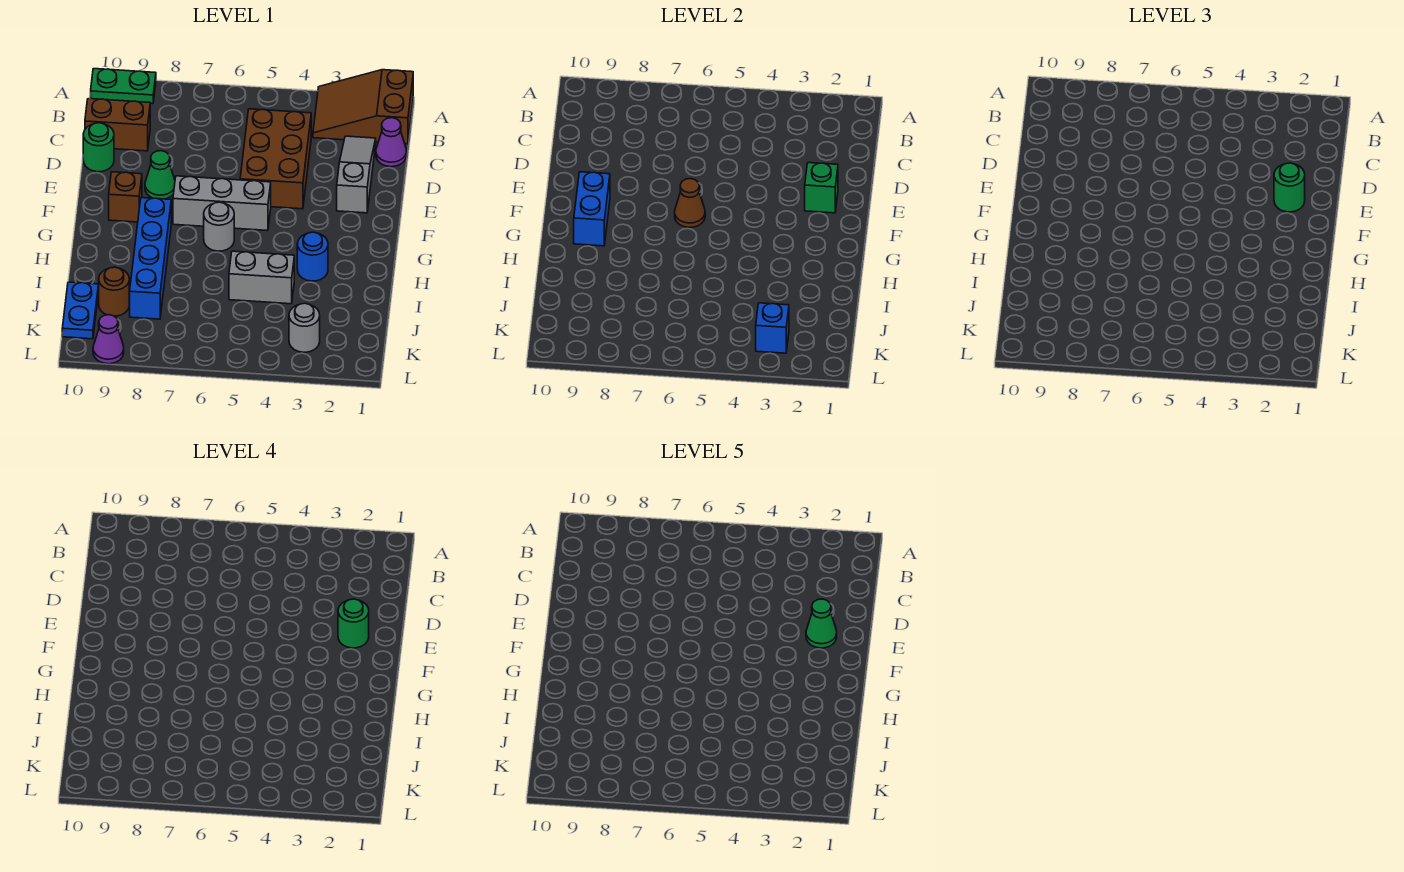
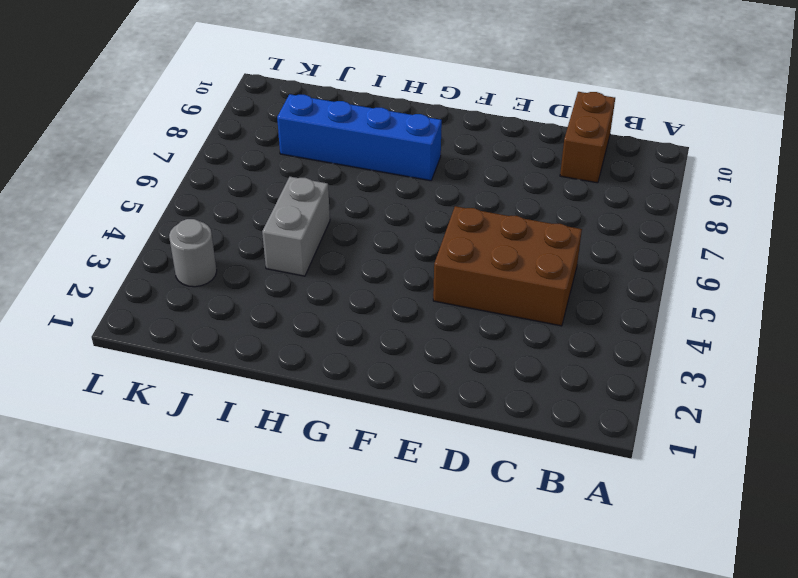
none -> brown 2x3 slope [313,70,413,144]
none -> green 1x2 plate [91,69,156,104]
none -> purple 1x1 cone [376,118,407,167]

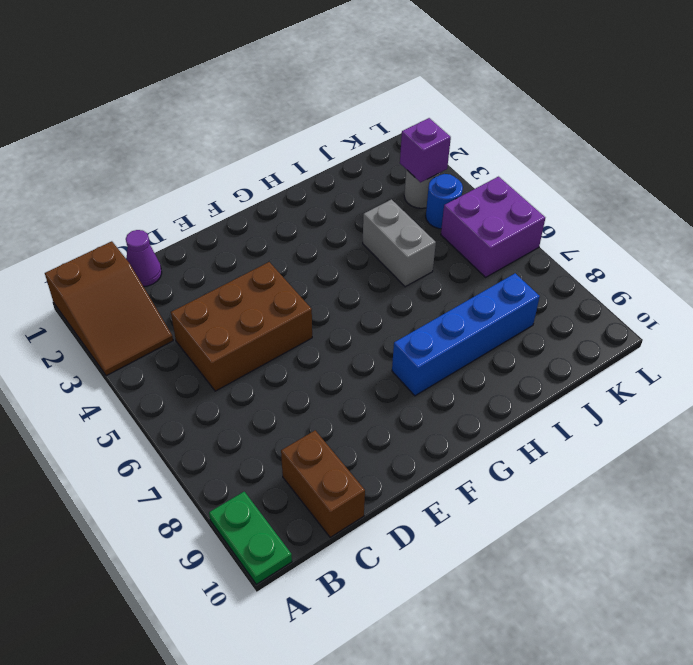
purple 1x1 brick [400,118,451,182] -> blue 1x1 brick [756,303,789,353]
blue 1x1 round brick [426,174,463,229] -> blue 1x1 round brick moved to [297,232,328,281]
purple 2x2 brick [441,177,545,277] -> none
none -> grey 1x3 slope [337,136,376,213]
none -> green 1x1 round brick [83,123,114,172]
none -> green 1x1 cone [145,151,175,199]

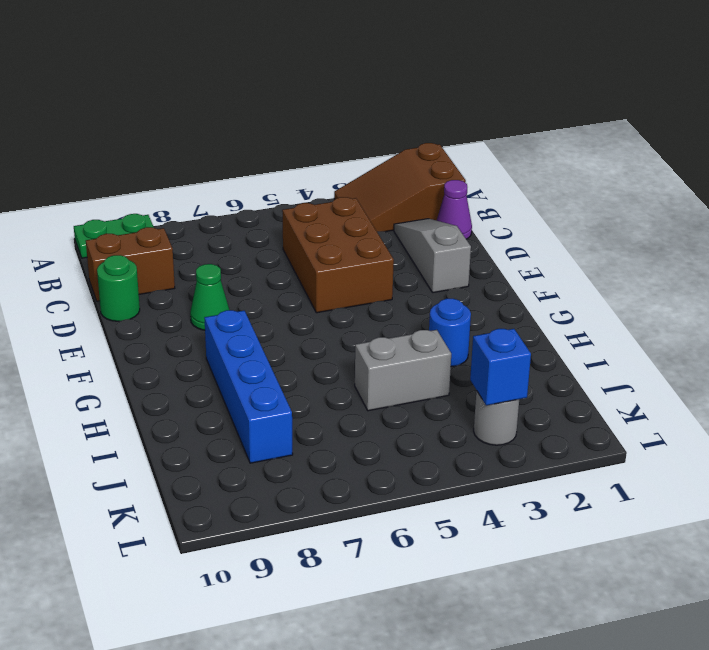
none -> grey 1x3 brick [173,176,271,231]
none -> brown 1x1 brick [109,172,142,222]
none -> grey 1x1 round brick [204,202,234,251]

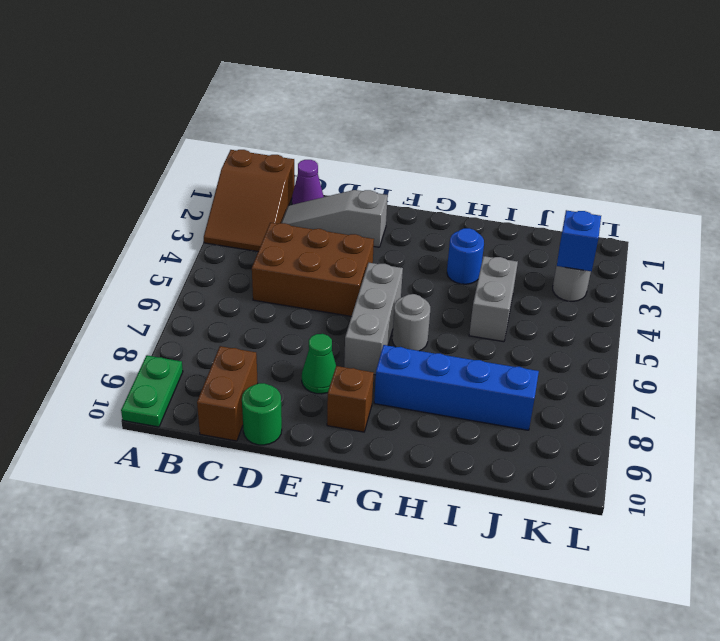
none -> brown 1x1 round brick [99,267,129,316]
none -> blue 1x2 plate [62,282,99,339]
none -> purple 1x1 cone [93,315,124,364]

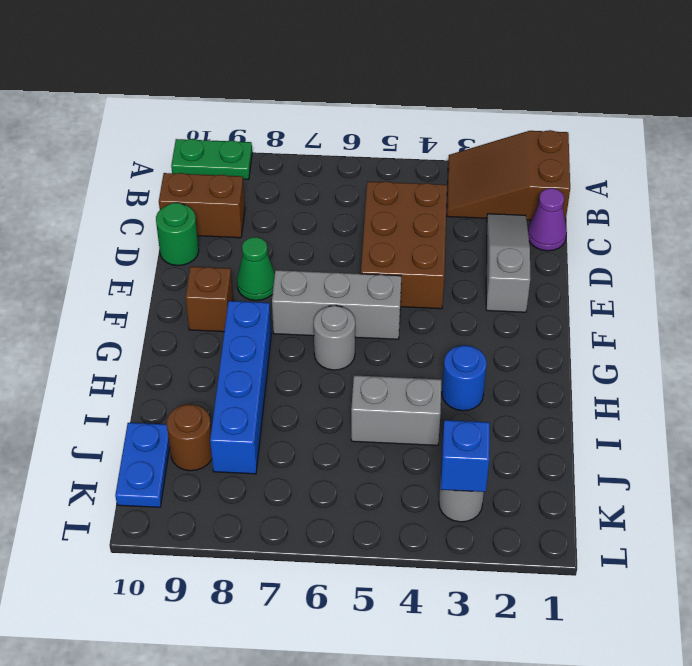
none -> purple 1x1 cone [93,315,124,364]
none -> green 1x1 brick [805,163,838,213]
none -> brown 1x1 cone [675,179,705,227]

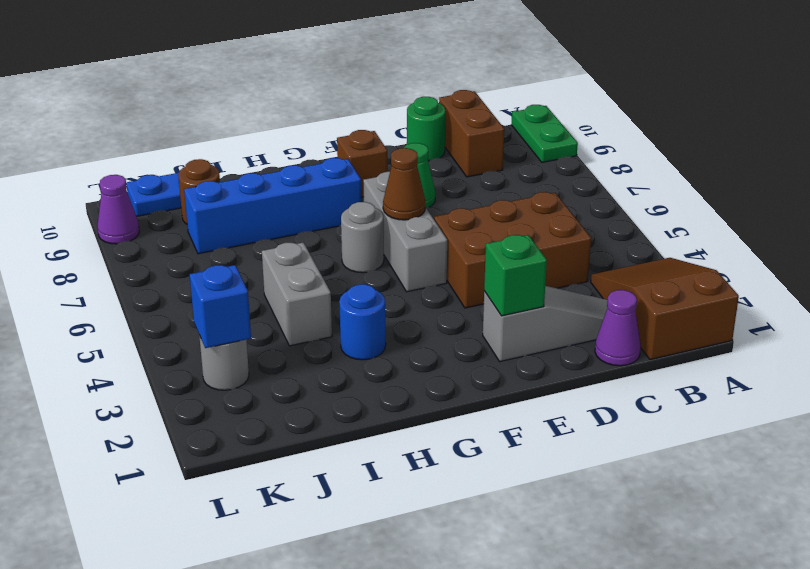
none -> blue 1x2 brick [574,172,610,246]
none -> green 1x1 round brick [1274,163,1305,212]
none -> green 1x1 round brick [338,599,369,648]

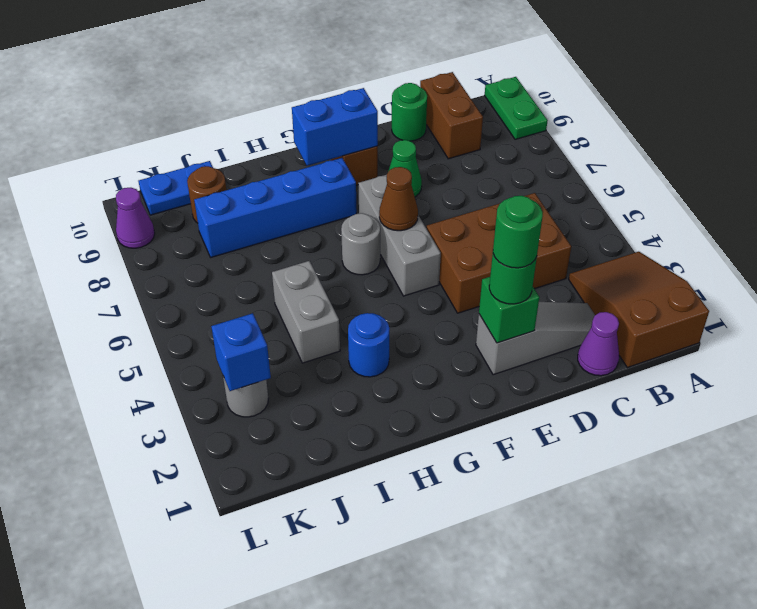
none -> green 1x1 cone [806,599,837,648]

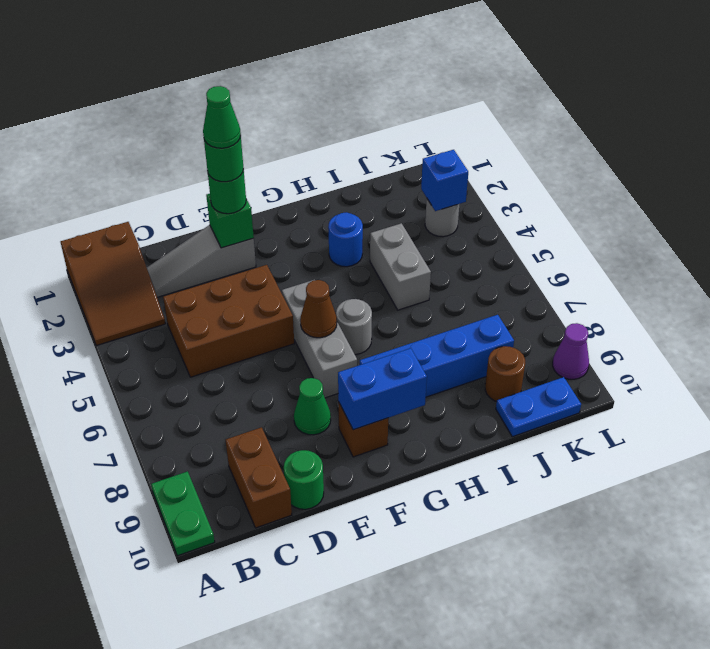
none -> purple 1x1 cone [376,118,407,167]

